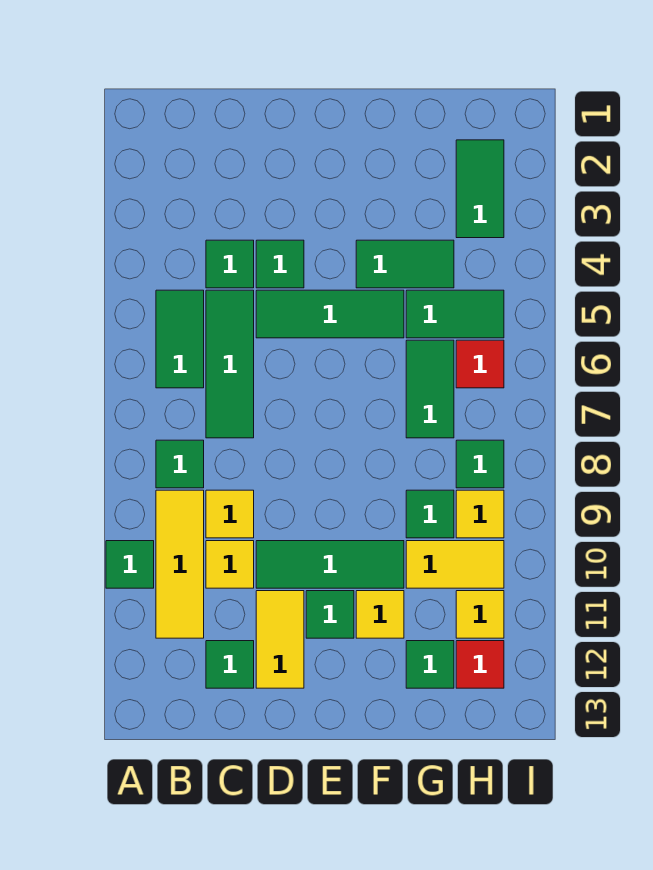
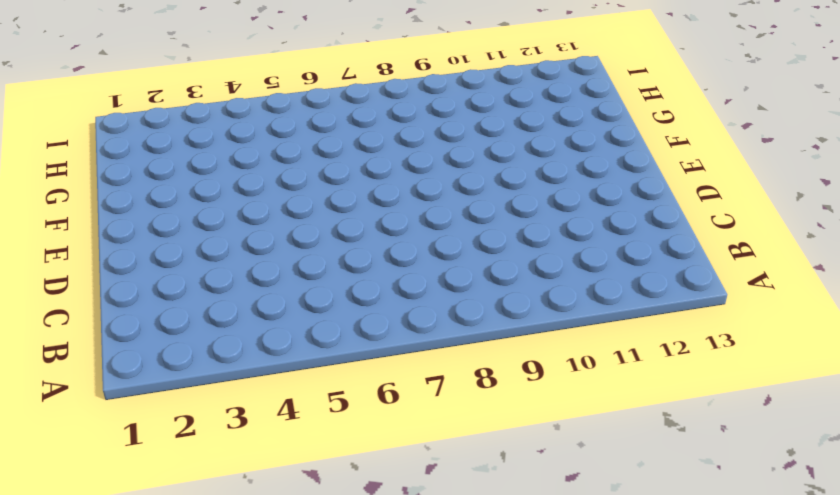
none -> green 1x1 tile [106,541,154,588]
none -> green 1x2 tile [156,290,204,388]
none -> green 1x1 tile [156,440,204,488]

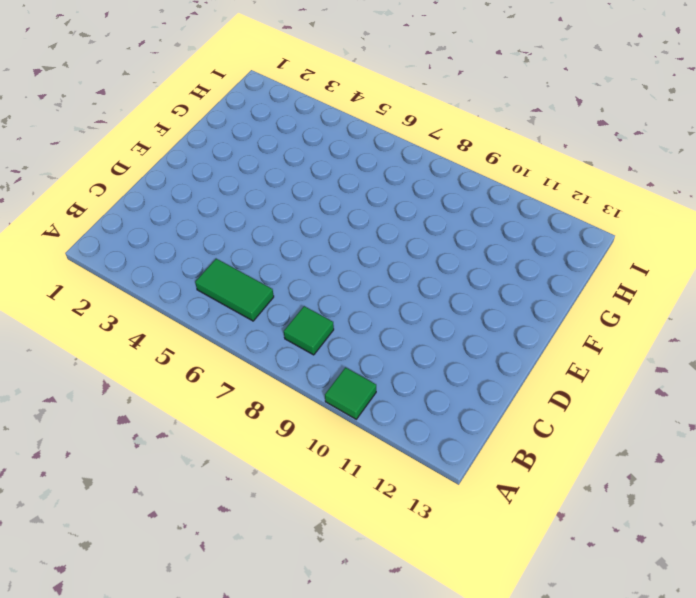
none -> yellow 1x3 tile [156,490,204,638]
none -> green 1x1 tile [206,240,254,288]
none -> green 1x3 tile [206,290,254,438]

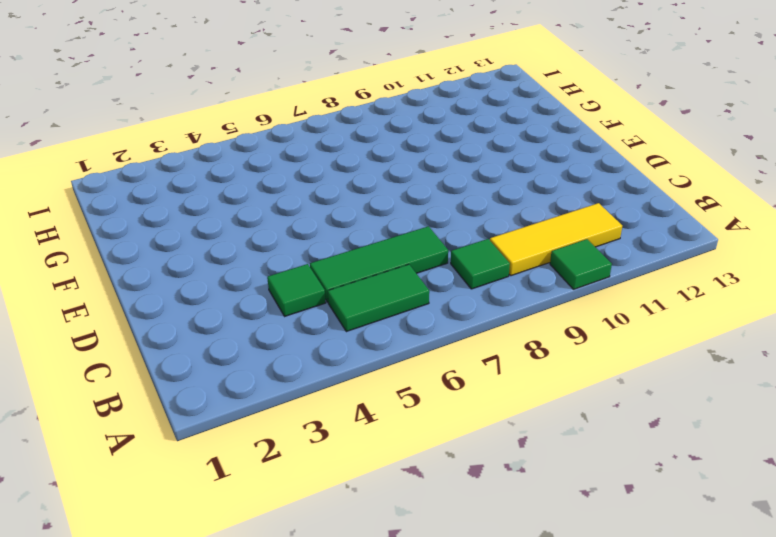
none -> yellow 1x1 tile [206,490,254,538]
none -> yellow 1x1 tile [206,541,254,588]
none -> green 1x1 tile [206,641,254,688]

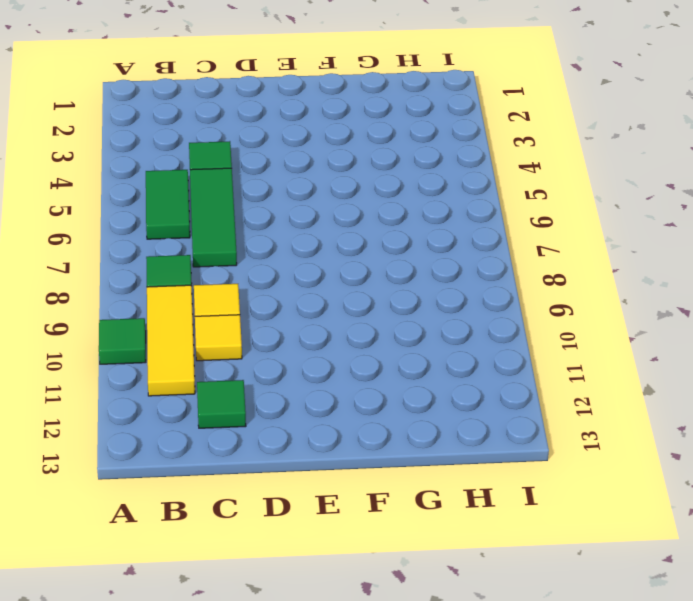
none -> green 1x1 tile [256,240,304,288]
none -> green 1x3 tile [256,290,404,338]
none -> green 1x3 tile [256,541,404,588]

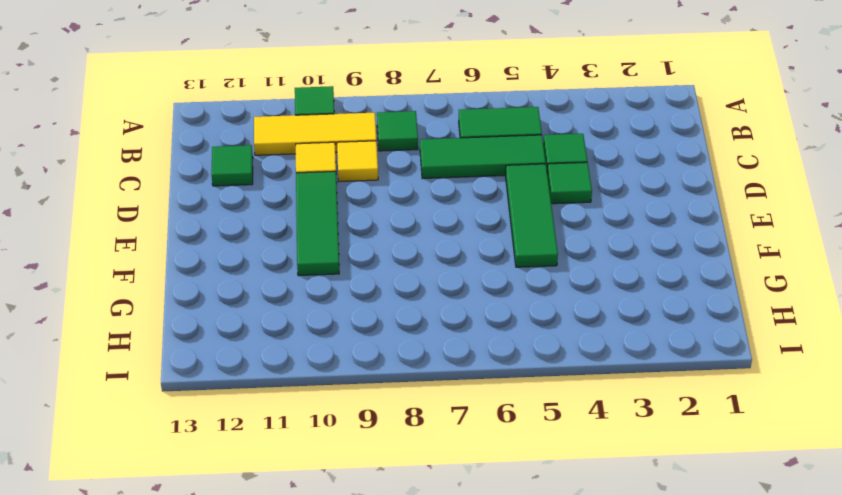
none -> yellow 1x2 tile [256,591,304,688]
none -> green 1x1 tile [306,591,354,638]
none -> green 1x2 tile [356,240,454,288]

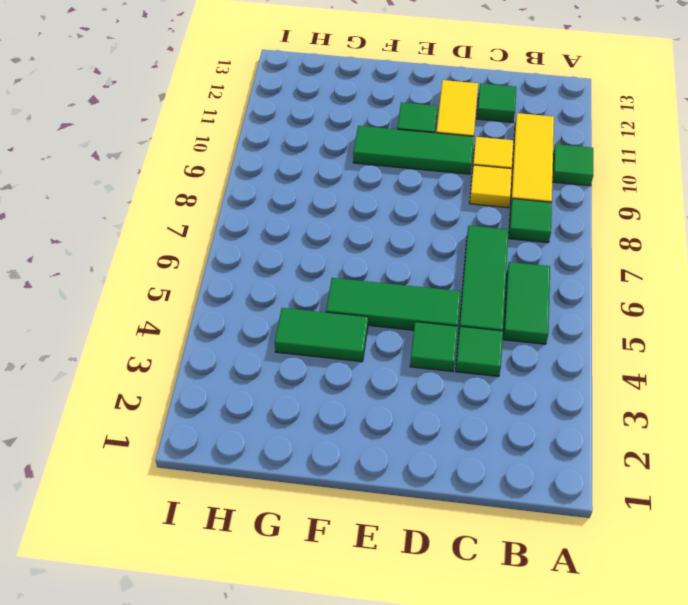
none -> yellow 1x1 tile [356,591,404,638]
none -> green 1x2 tile [406,290,504,338]
none -> green 1x2 tile [406,340,454,438]

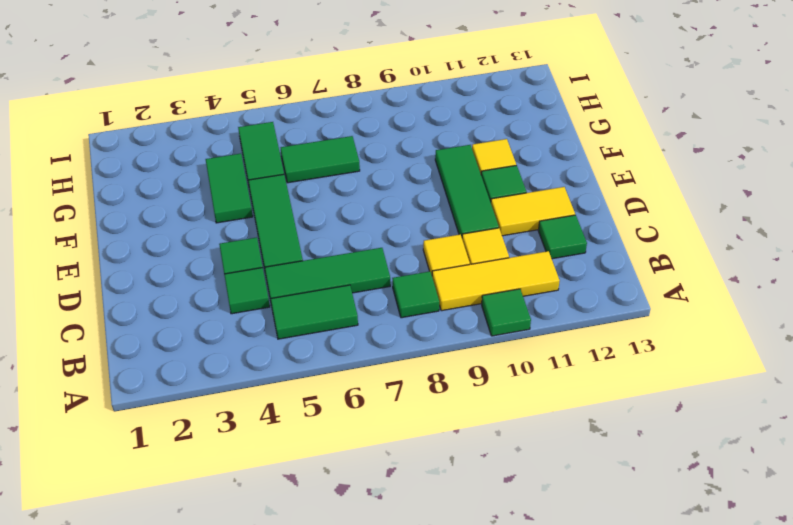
none -> green 1x1 tile [406,490,454,538]
none -> yellow 1x2 tile [406,541,504,588]
none -> green 1x1 tile [406,641,454,688]

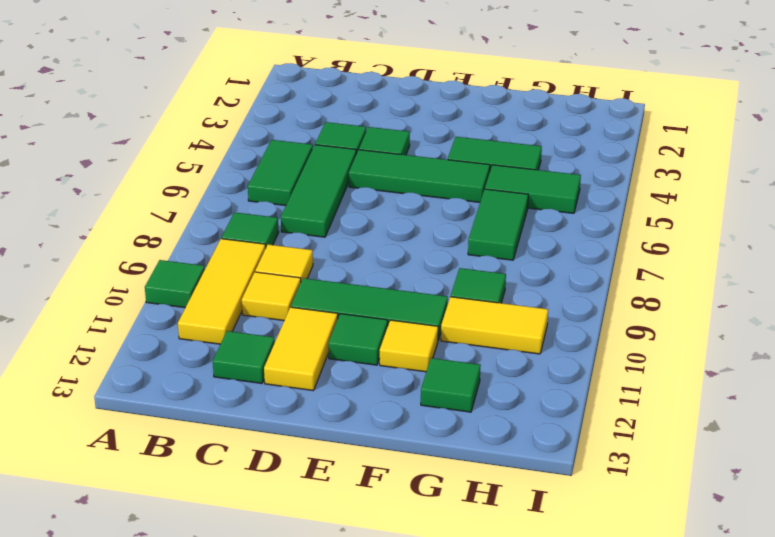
none -> green 1x2 tile [456,140,504,238]
none -> red 1x1 tile [456,340,504,388]
none -> green 1x1 tile [456,440,504,488]

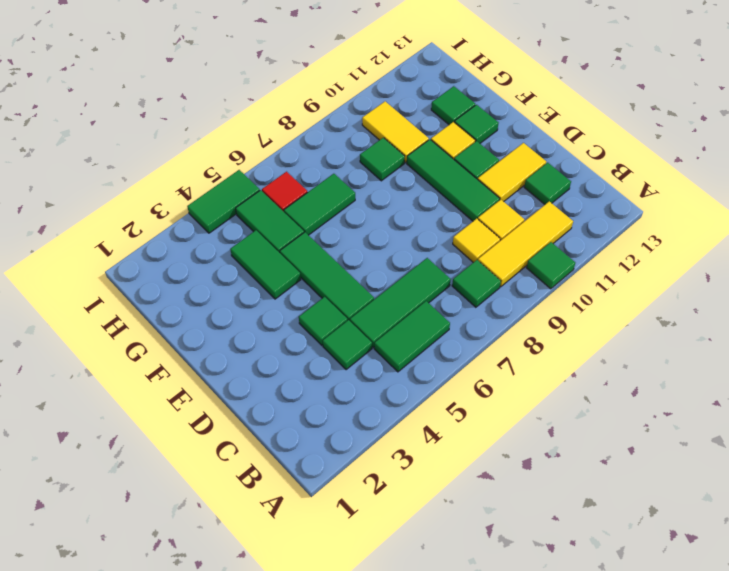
green 1x1 tile [454,105,499,143] -> green 1x1 tile moved to [456,440,504,488]
green 1x2 tile [187,170,260,233] -> green 1x2 tile moved to [456,140,504,238]
none -> yellow 1x1 tile [456,490,504,538]
none -> yellow 1x1 tile [456,591,504,638]
none -> red 1x1 tile [456,641,504,688]

